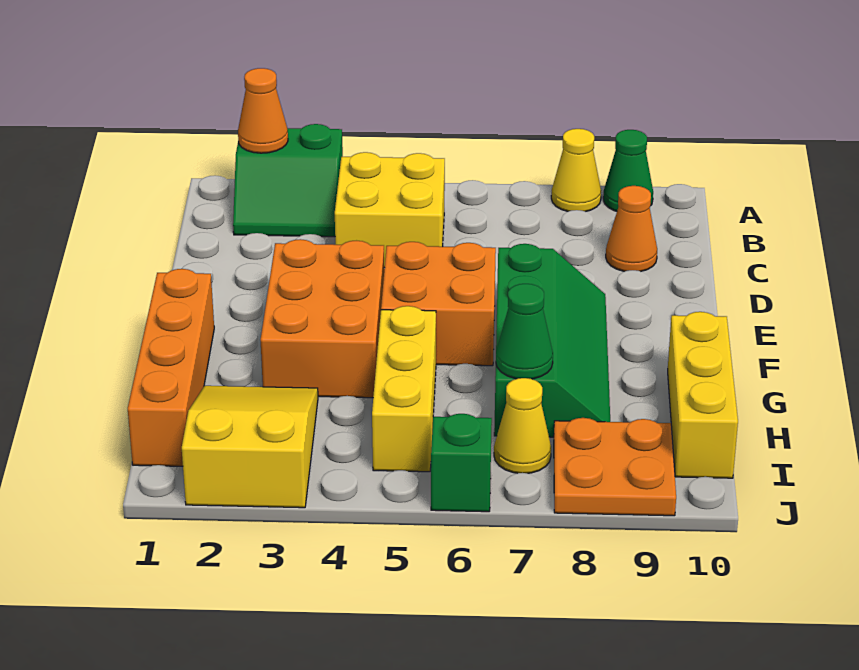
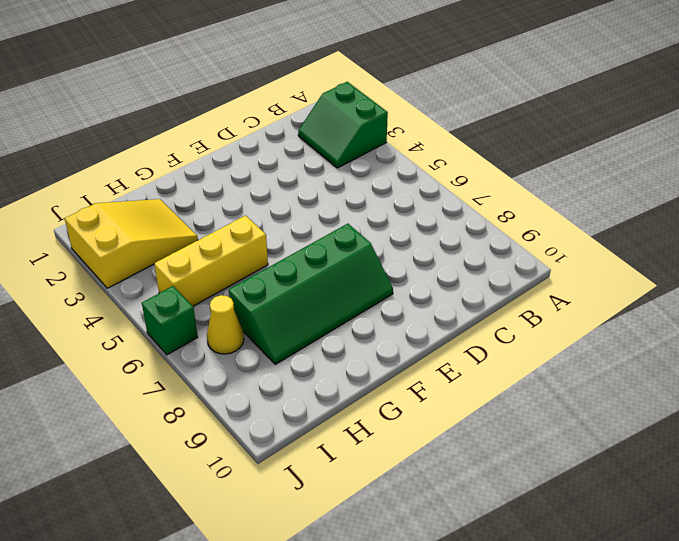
none -> yellow 1x1 cone [551,129,601,212]
none -> green 1x1 cone [603,130,653,211]
none -> yellow 2x2 brick [335,152,445,268]

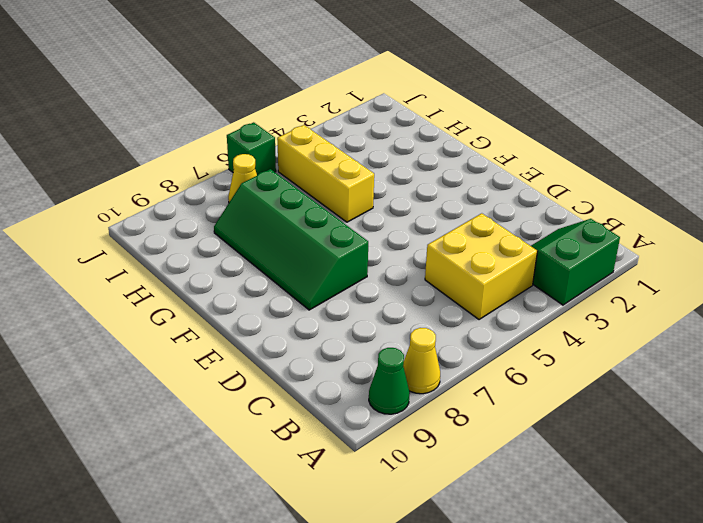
none -> orange 1x1 cone [606,186,657,271]
none -> orange 2x3 brick [261,239,384,398]
none -> orange 2x2 brick [381,242,496,366]

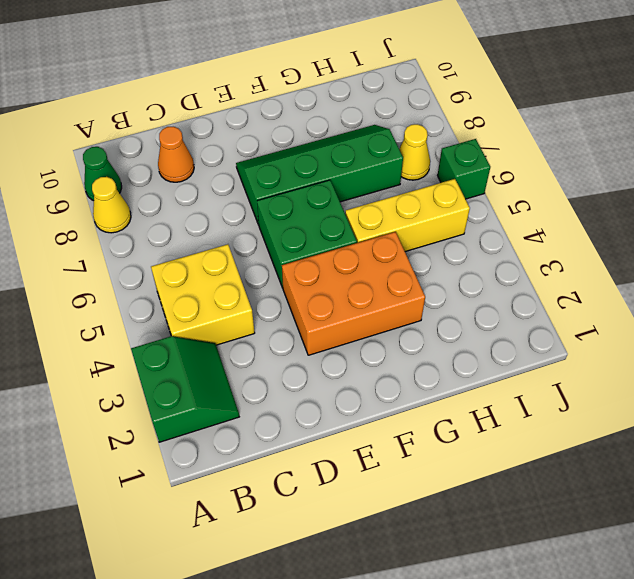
green 2x2 brick [257,180,357,288] -> orange 2x2 brick [381,242,496,366]
none -> orange 1x4 brick [128,269,214,466]
none -> yellow 1x3 brick [668,312,738,478]
none -> yellow 2x3 slope [182,386,318,508]

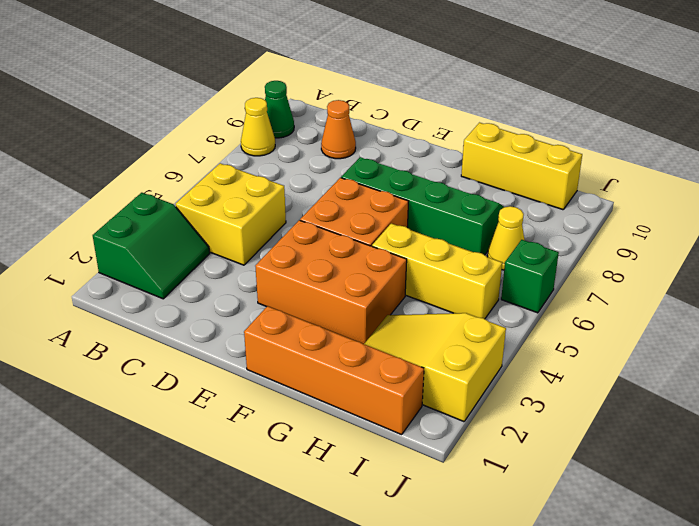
none -> orange 2x2 plate [554,418,676,516]
none -> orange 1x1 cone [238,68,288,153]
none -> green 1x1 cone [496,284,553,379]

